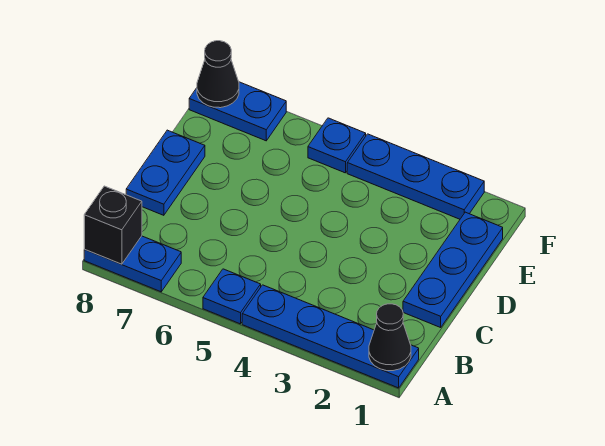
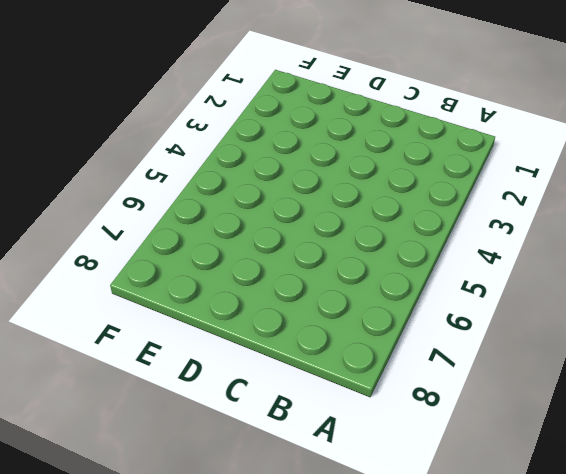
none -> blue 1x4 plate [242,285,419,388]
none -> blue 1x1 plate [203,269,261,324]

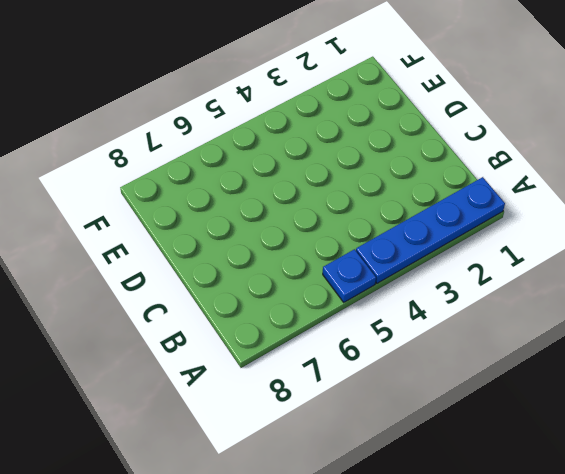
none -> blue 1x2 plate [84,236,181,292]
none -> blue 1x3 plate [403,212,503,327]

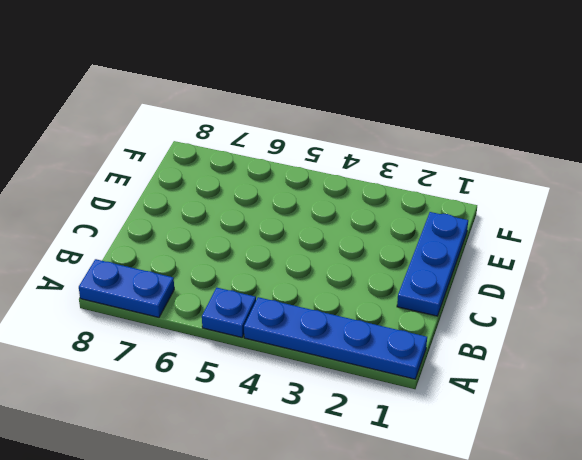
none -> blue 1x2 plate [126,130,205,215]
none -> blue 1x3 plate [347,134,484,219]

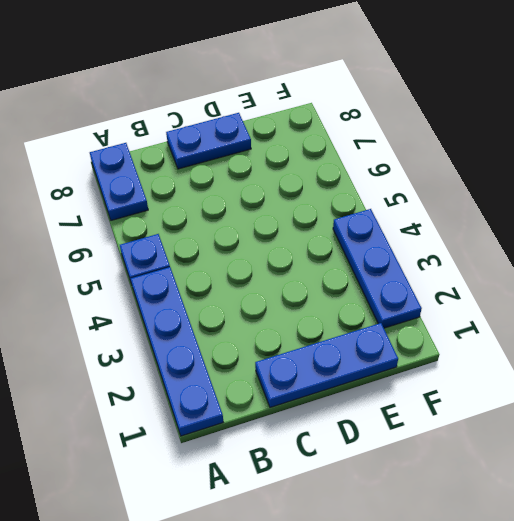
none -> blue 1x1 plate [308,118,366,173]
none -> blue 1x2 plate [189,82,286,141]

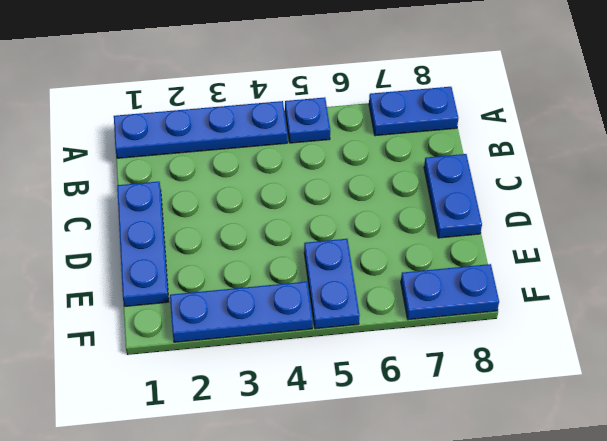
blue 1x2 plate [304,239,360,329] -> blue 1x1 plate [308,118,366,173]
none -> black 1x1 cone [369,304,411,371]
none -> black 1x1 brick [84,186,142,264]

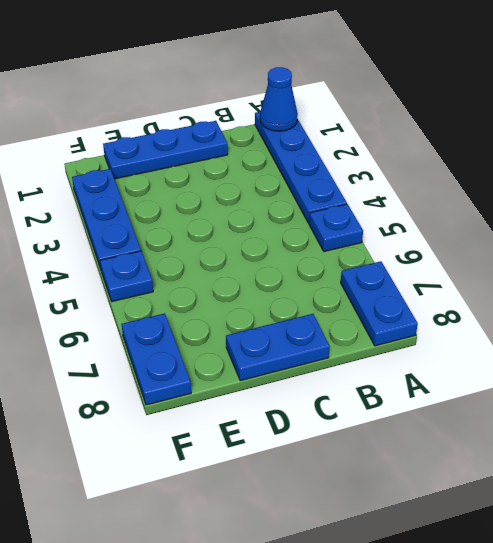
blue 1x1 cone [260,67,298,131] -> black 1x1 cone [369,304,411,371]
none -> black 1x1 brick [84,186,142,264]
none -> black 1x1 cone [197,41,239,108]

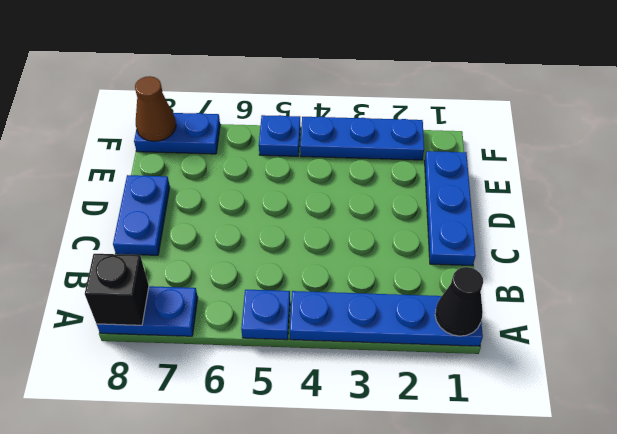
brown 1x1 cone [135,76,176,141] -> black 1x1 cone [197,41,239,108]

